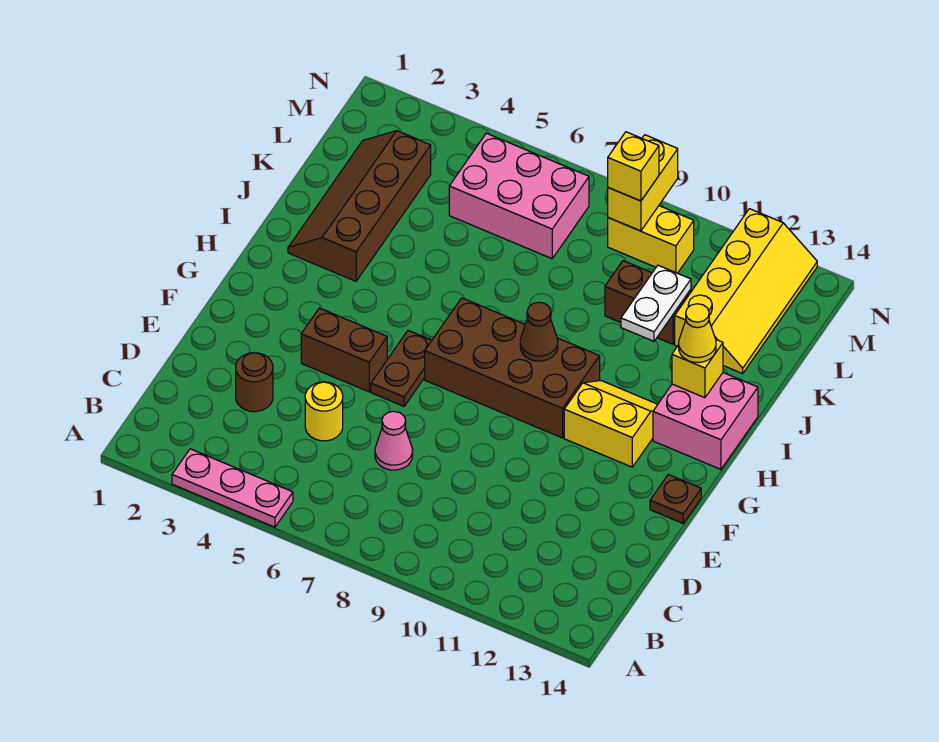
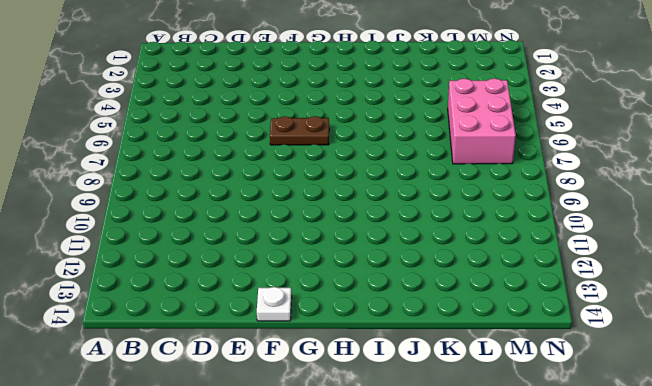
white 1x1 plate [257,287,292,321] -> brown 1x1 plate [650,475,701,523]
none -> pink 1x3 plate [172,449,293,527]
none -> brown 1x1 round brick [236,353,273,412]
none -> yellow 1x1 round brick [305,382,343,441]

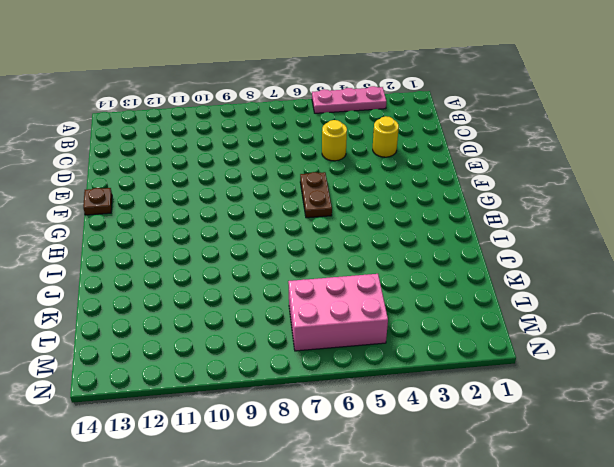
yellow 1x1 round brick [373,116,399,157] -> brown 1x1 round brick [236,353,273,412]
none -> pink 1x1 cone [375,411,413,470]
none -> brown 1x2 brick [301,308,387,392]
none -> brown 2x4 brick [425,298,600,438]

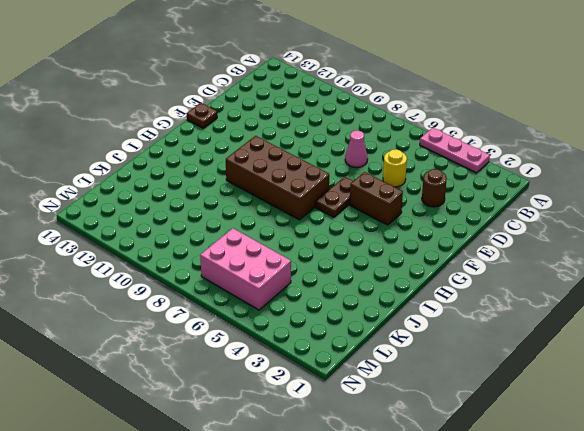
none -> yellow 2x2 slope [564,381,658,467]
none -> pink 2x2 brick [653,373,758,469]
none -> brown 2x4 slope [288,131,431,281]

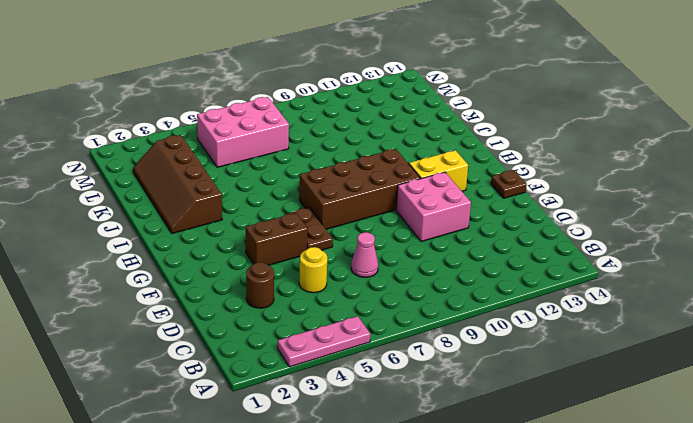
pink 2x2 brick [396,172,471,241] -> pink 2x2 brick moved to [653,373,758,469]
none -> brown 1x2 brick [605,261,691,344]
none -> yellow 2x4 slope [675,209,817,374]
none -> yellow 1x2 brick [608,206,694,273]

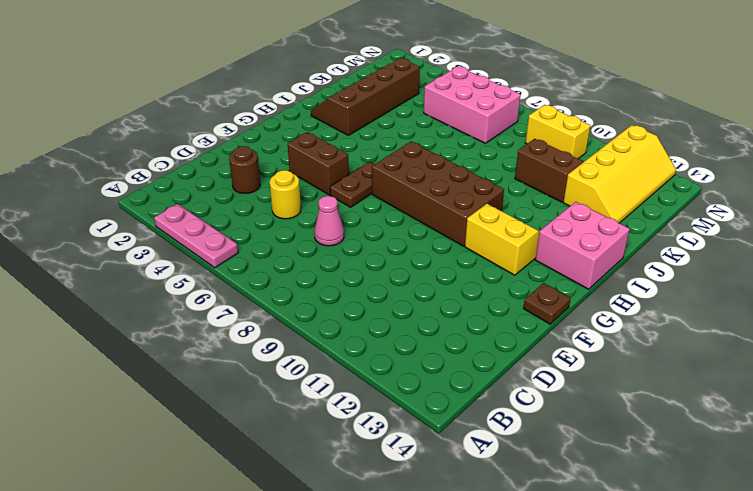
none -> brown 1x1 cone [520,302,558,361]
none -> yellow 1x1 brick [672,340,723,398]
none -> white 1x2 plate [621,265,691,341]

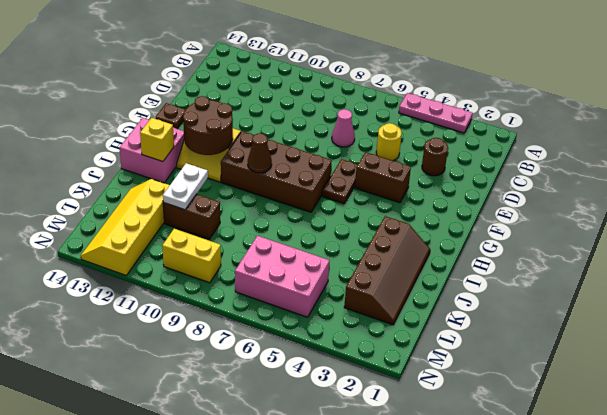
brown 2x2 round brick [183,96,233,155] -> none
none -> yellow 1x2 brick [608,135,678,231]
none -> yellow 1x1 cone [679,304,716,363]
none -> yellow 1x1 brick [608,132,659,201]

